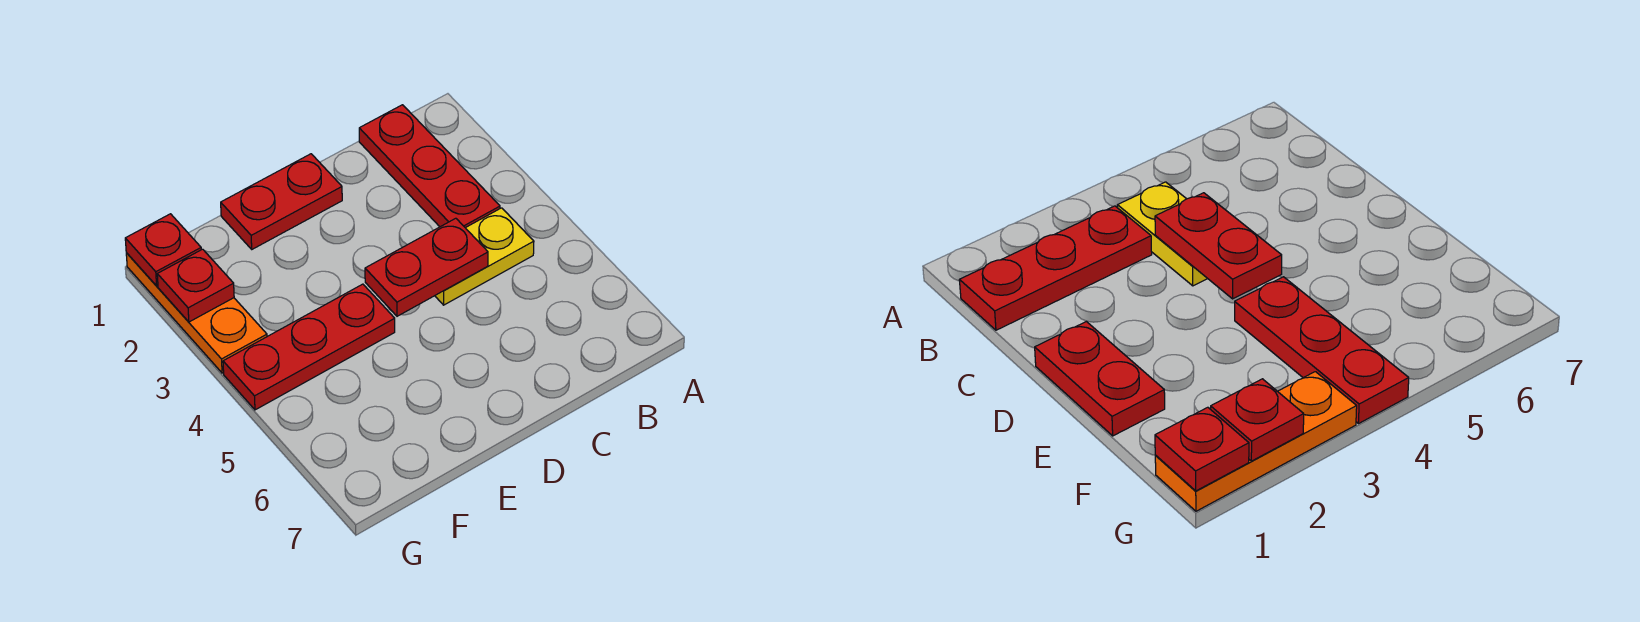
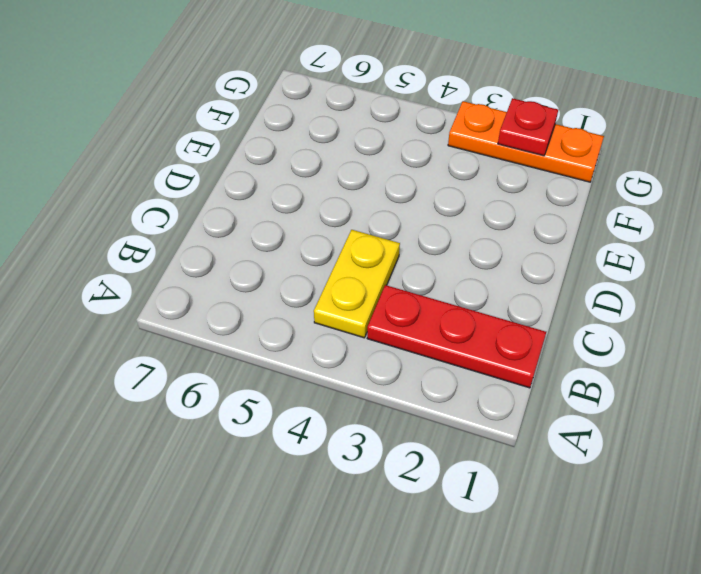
none -> red 1x2 plate [221,154,342,249]
none -> red 1x3 plate [223,284,395,410]

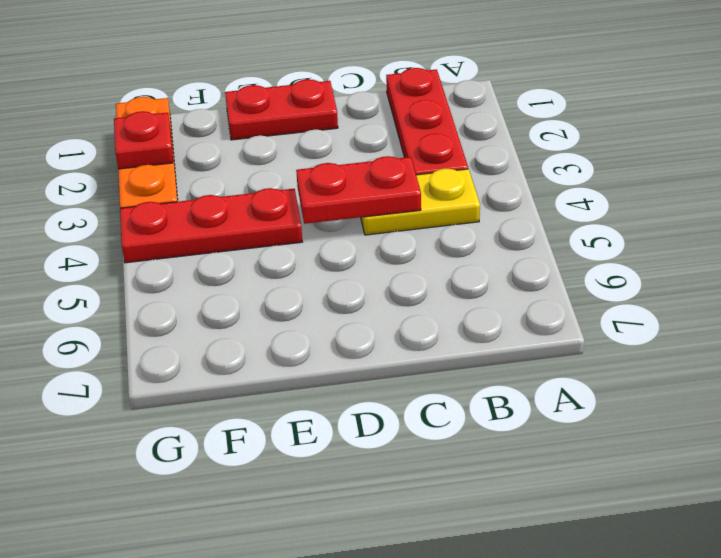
none -> red 1x1 plate [125,214,201,286]

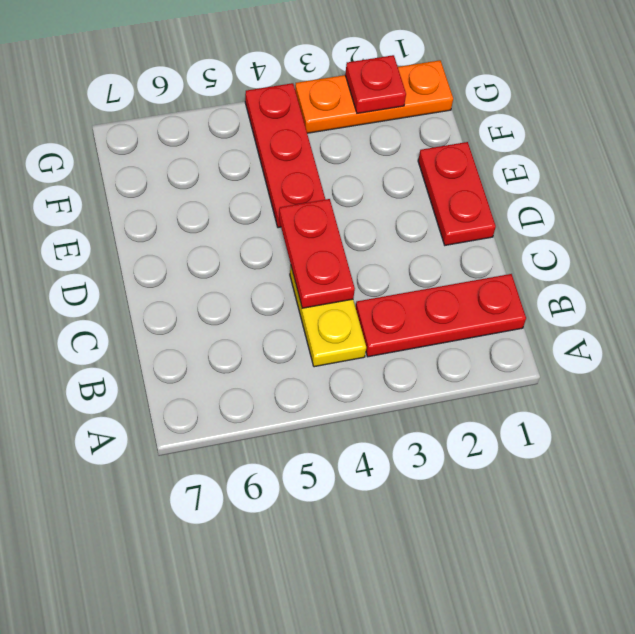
none -> red 1x1 plate [125,214,201,286]

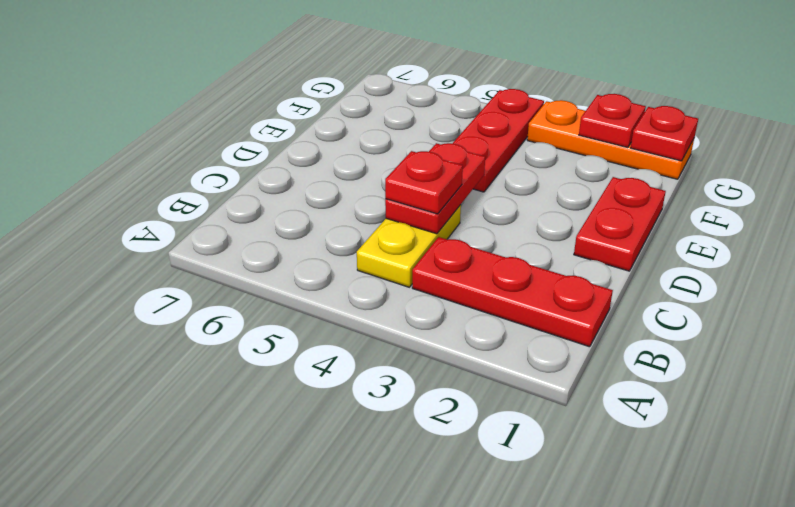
red 1x1 plate [385,151,463,214] -> none

